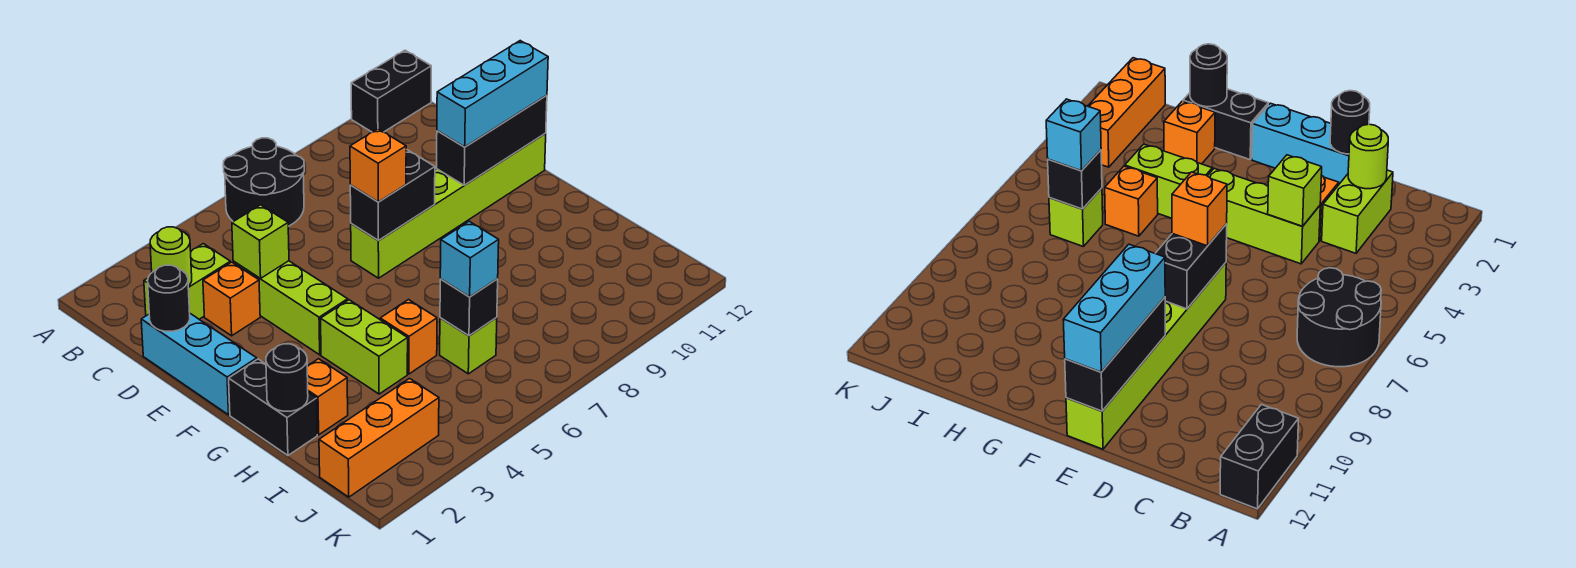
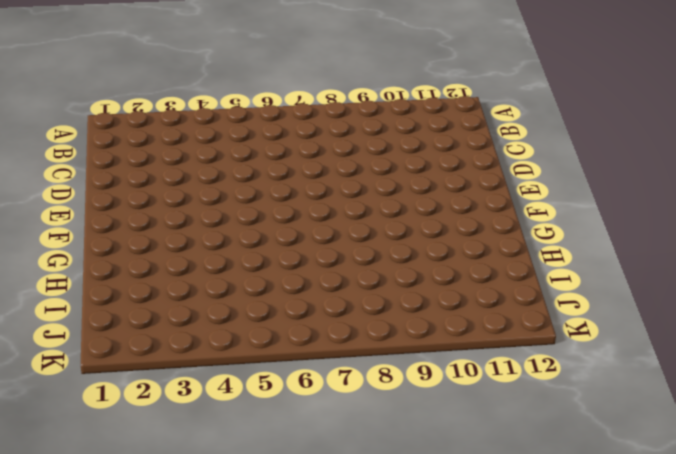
none -> black 2x2 round brick [223,138,304,226]
none -> black 1x2 brick [351,50,431,132]
none -> lime 1x2 brick [144,244,230,319]

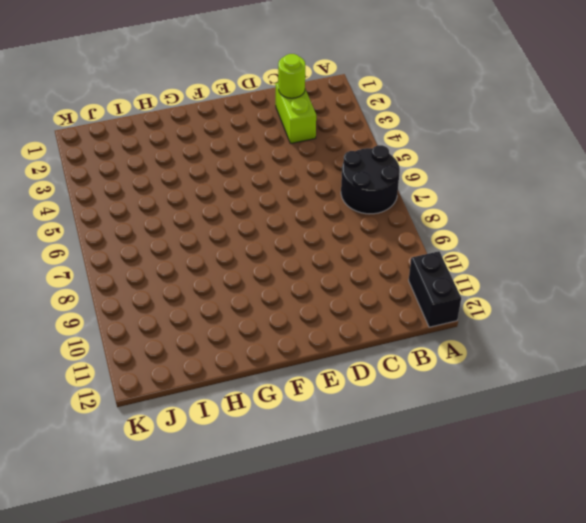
none -> cyan 1x3 brick [141,314,257,415]
none -> orange 1x1 brick [203,262,260,336]
none -> lime 1x3 brick [233,261,348,355]

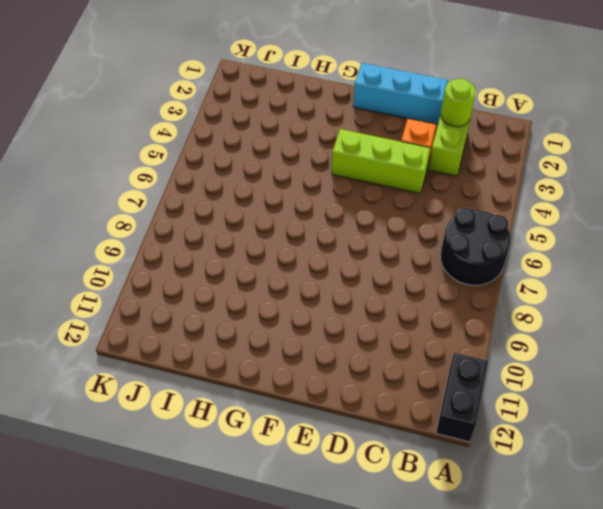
none -> lime 1x6 brick [351,134,546,278]
none -> black 1x2 brick [229,359,317,455]
none -> lime 1x2 brick [321,300,408,394]

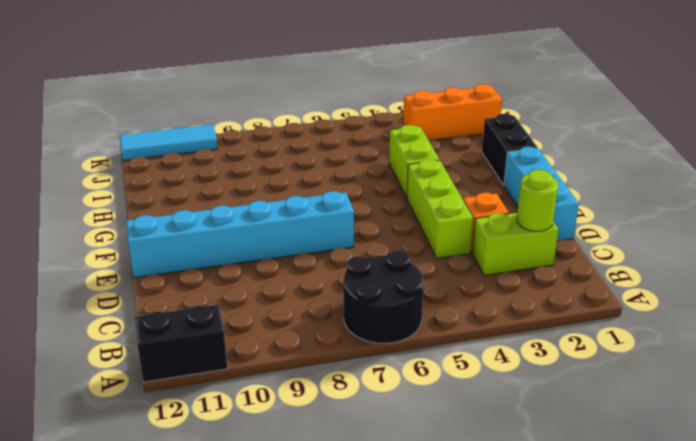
cyan 1x6 brick [126,191,354,278] -> lime 1x6 brick [351,134,546,278]
cyan 1x3 tile [120,124,218,161] -> none
none -> orange 1x1 brick [307,359,348,435]
none -> orange 1x1 brick [380,300,437,374]
none -> lime 1x1 brick [440,318,497,374]

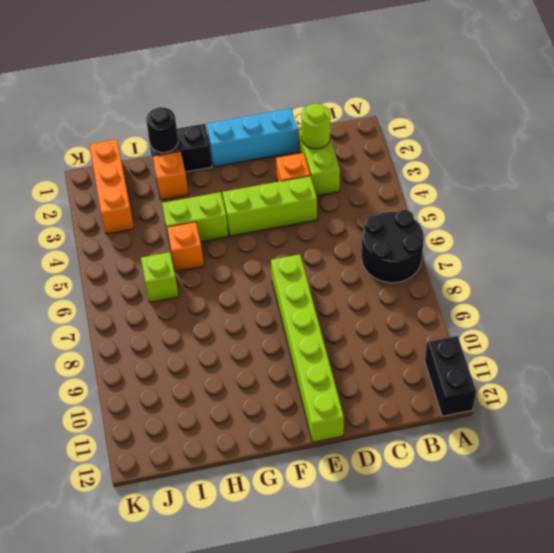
none -> black 1x1 round brick [148,265,190,331]
none -> lime 1x1 brick [232,205,289,279]
none -> black 1x2 brick [350,150,435,241]

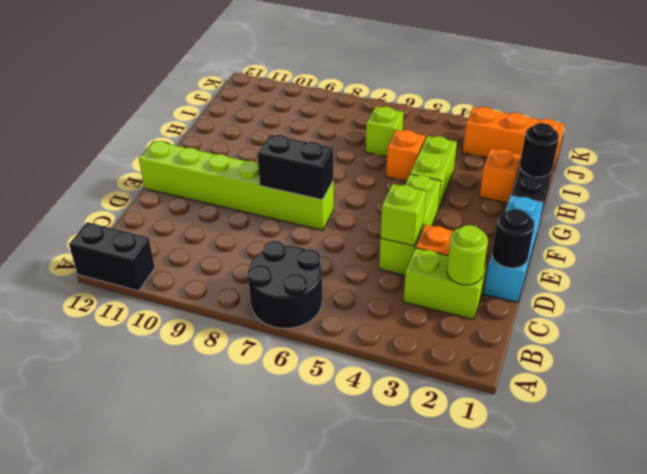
none -> black 1x3 brick [437,95,547,185]
none -> black 1x1 brick [440,279,498,336]
none -> orange 1x1 brick [350,129,406,202]

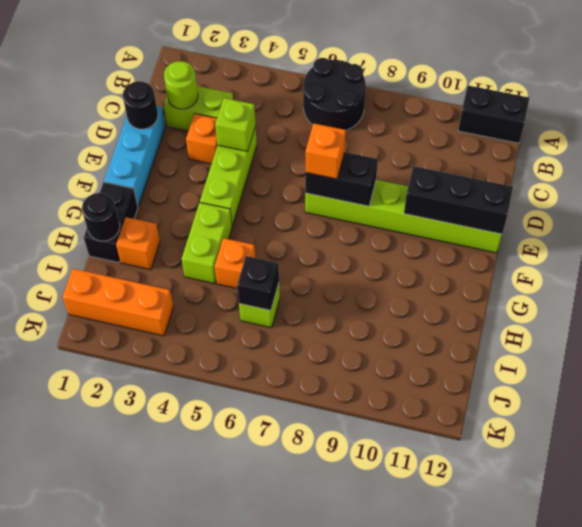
none -> cyan 1x3 brick [437,41,548,147]
none -> cyan 1x1 brick [440,221,499,297]

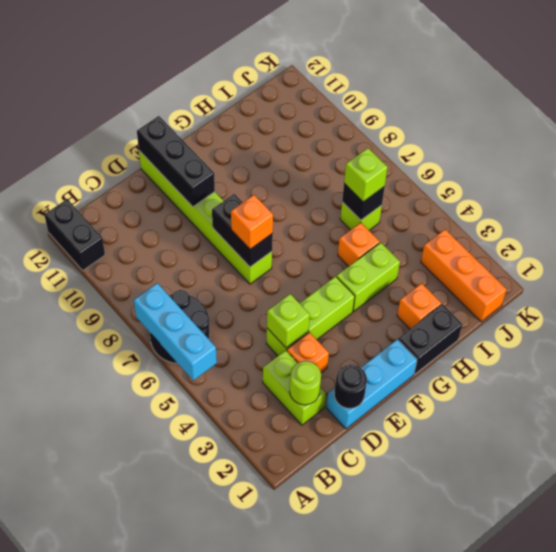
cyan 1x3 brick [134,283,217,380] -> cyan 1x3 brick moved to [437,41,548,147]
lime 1x1 brick [344,148,387,202] -> cyan 1x1 brick [440,221,499,297]
none -> black 1x1 round brick [266,344,308,411]

